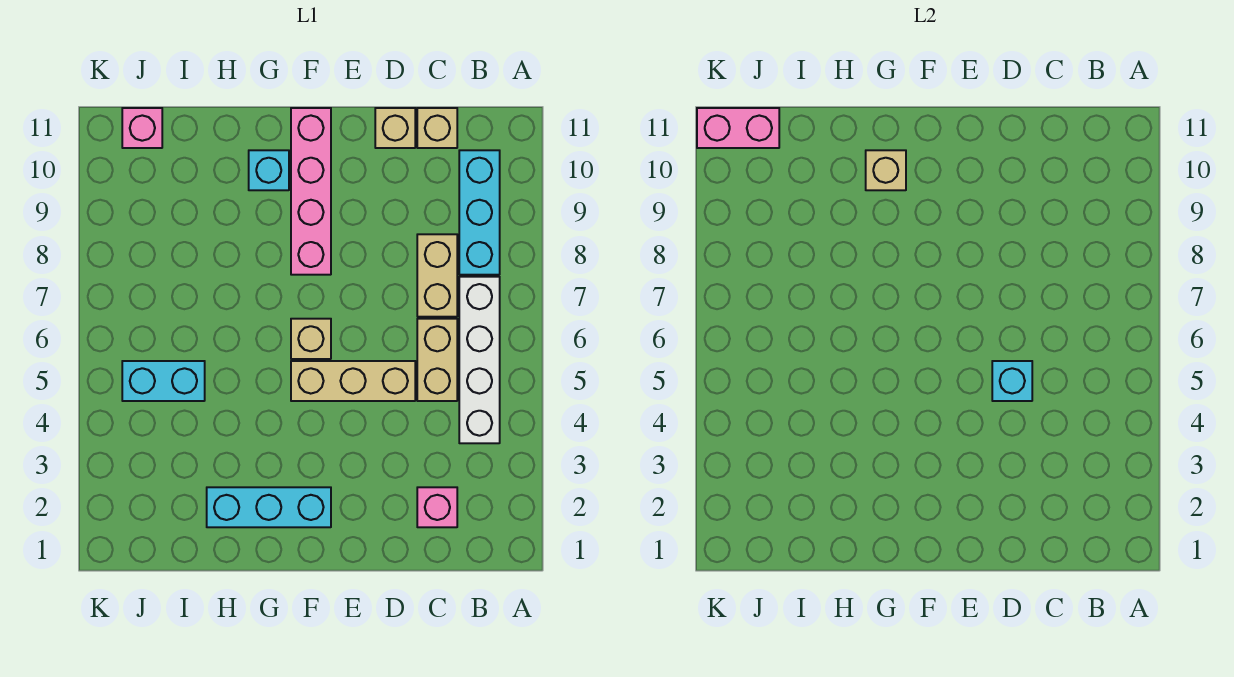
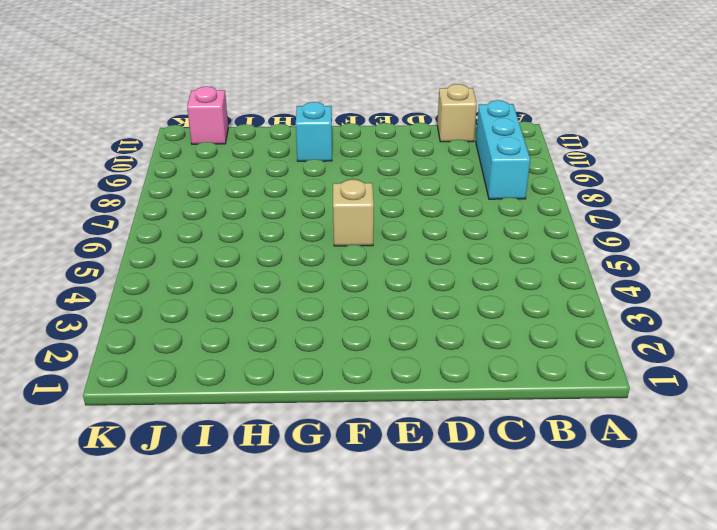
none -> white 1x4 brick [459,277,500,443]
none -> pink 1x1 brick [417,487,457,527]
none -> tan 1x2 brick [417,319,457,401]

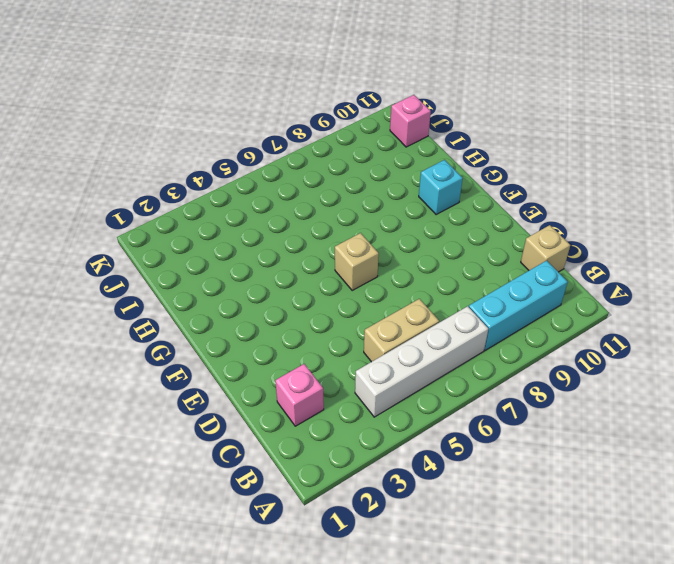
none -> tan 1x2 brick [417,234,457,317]
none -> tan 1x3 brick [291,361,415,401]
none -> tan 1x1 brick [375,108,415,148]

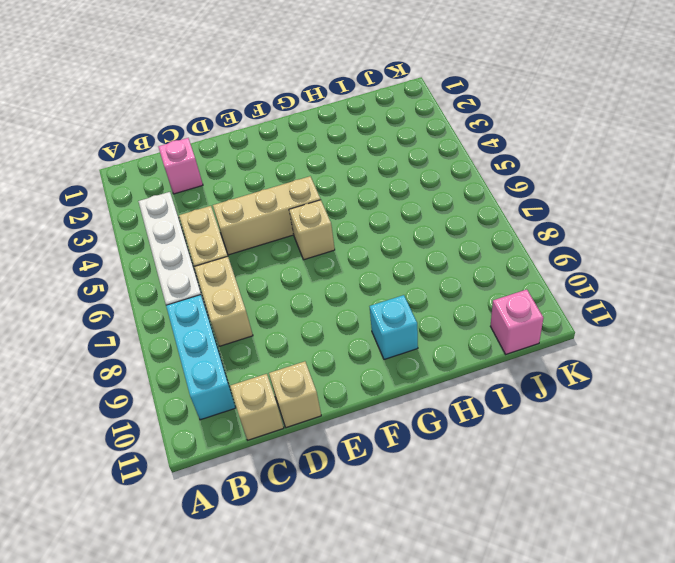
none -> cyan 1x3 brick [207,487,331,527]
none -> pink 1x4 brick [291,108,331,275]
none -> cyan 1x2 brick [122,361,205,401]

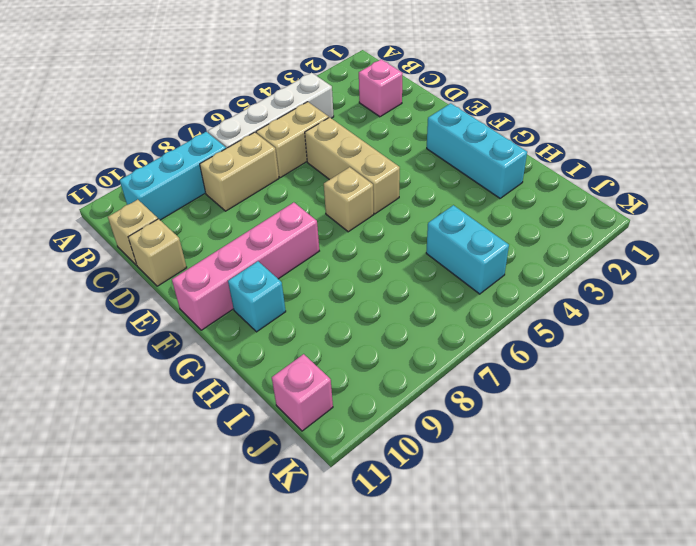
none -> cyan 1x1 brick [992,361,1032,401]
none -> tan 1x1 brick [866,150,906,190]
none -> pink 1x2 brick [697,108,779,148]

